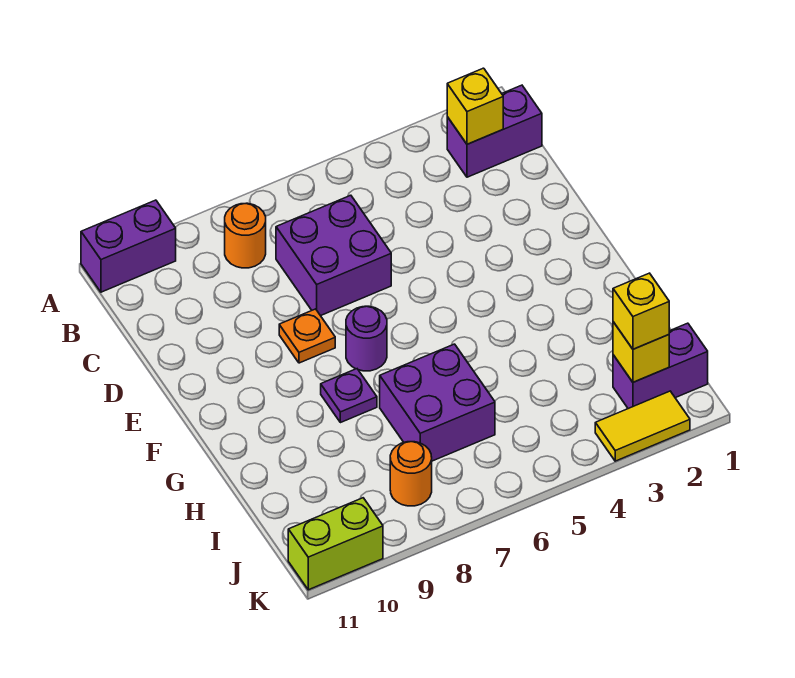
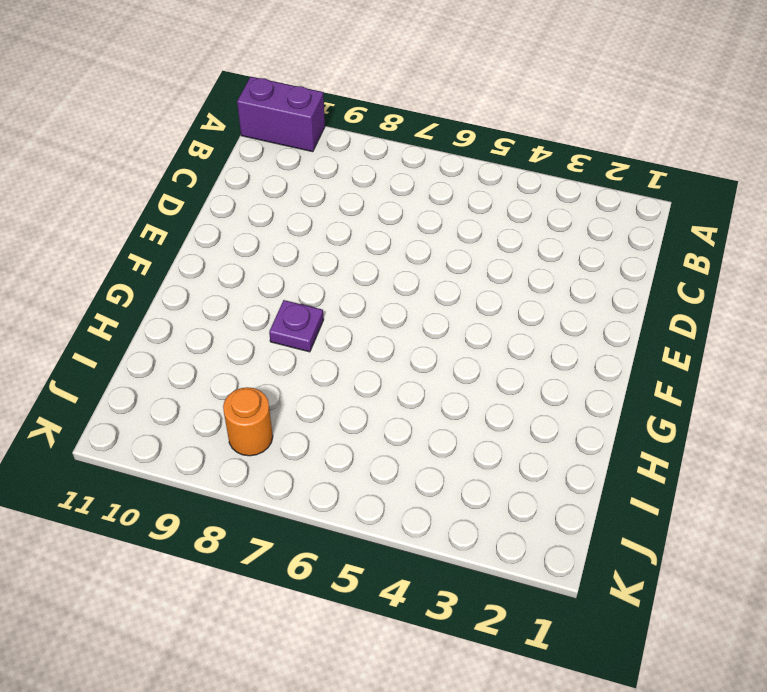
none -> purple 1x2 brick [447,85,542,177]
none -> orange 1x1 round brick [225,203,266,268]
none -> purple 2x2 brick [276,195,391,316]

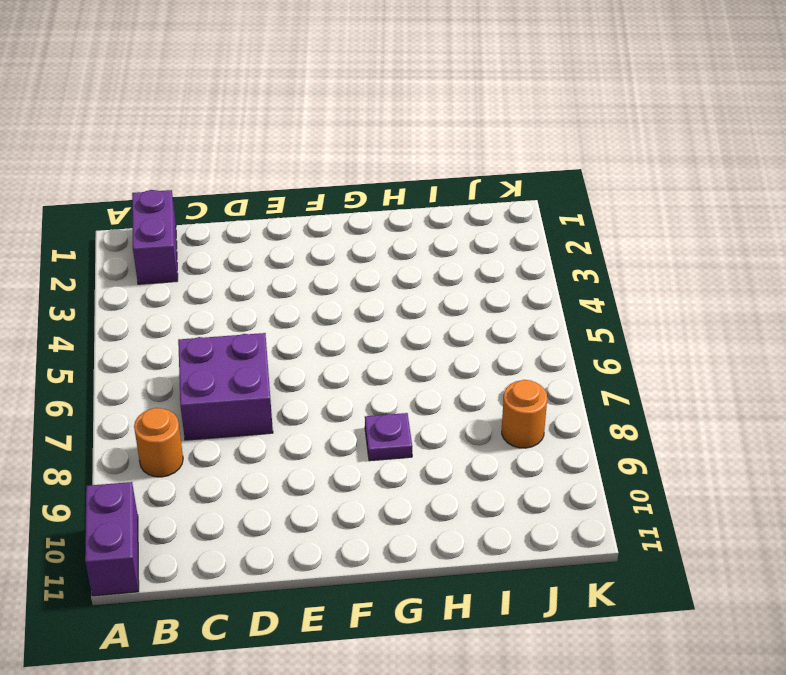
none -> orange 1x1 plate [279,309,335,363]
none -> purple 1x1 round brick [346,306,387,371]
none -> purple 2x2 brick [380,344,495,461]

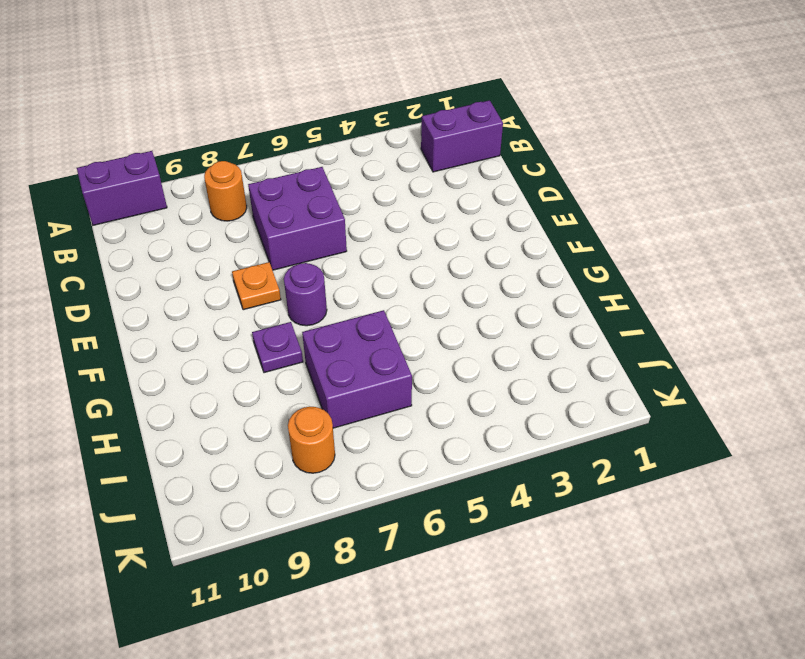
none -> purple 1x2 brick [613,323,708,409]
none -> yellow 1x2 tile [595,391,690,461]
none -> lime 1x2 brick [288,498,383,590]

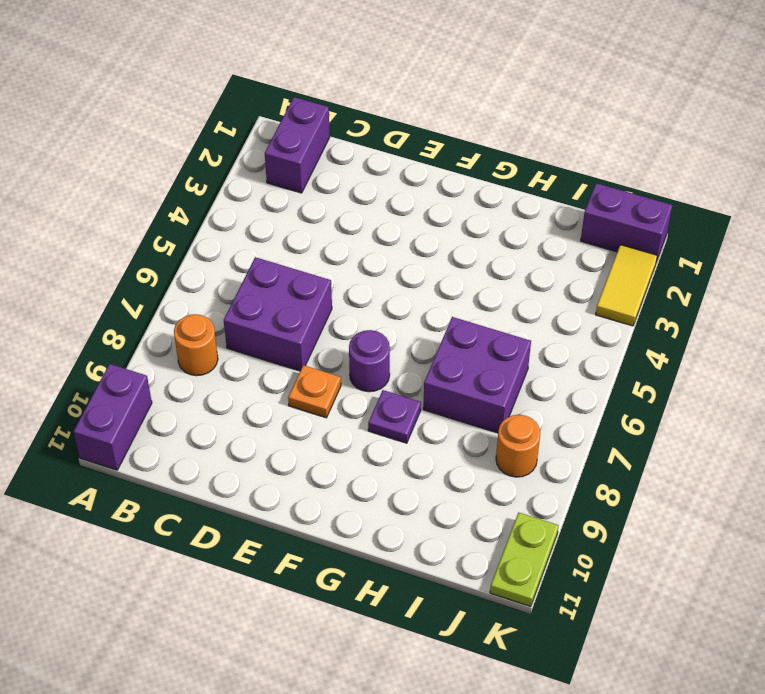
purple 1x2 brick [581,183,672,262] -> purple 1x2 brick turned to [613,323,708,409]
lime 1x2 plate [490,513,559,607] -> lime 1x2 brick [288,498,383,590]
none -> yellow 1x1 brick [447,68,503,144]
none -> yellow 1x1 brick [613,322,669,382]
none -> yellow 1x1 brick [613,273,669,349]

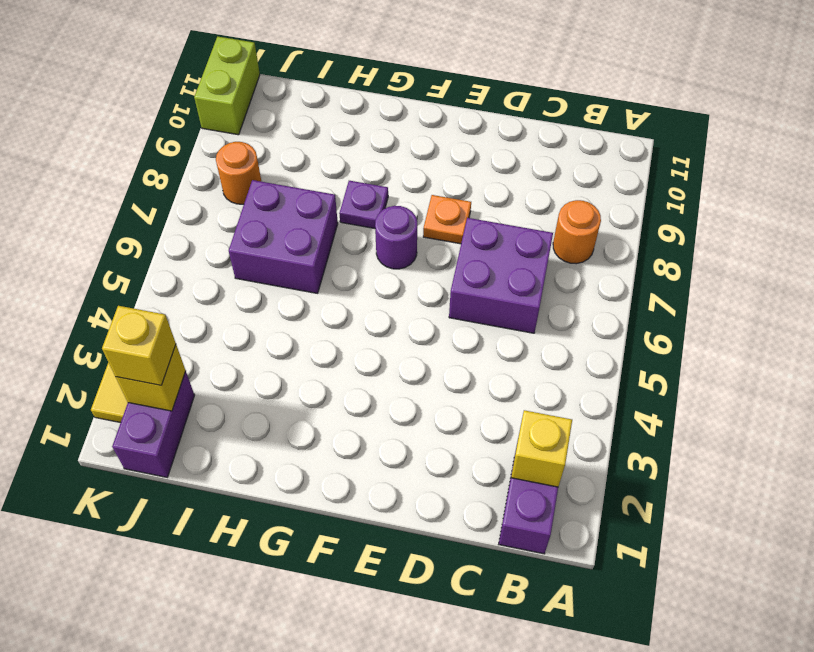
none -> purple 1x2 brick [81,200,176,292]

